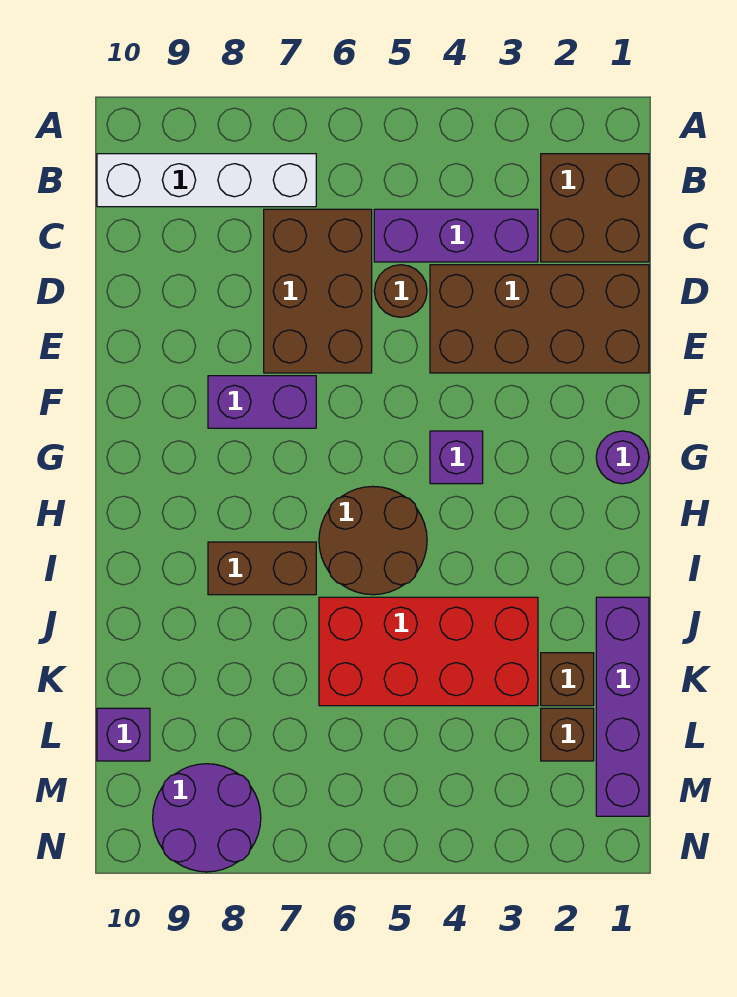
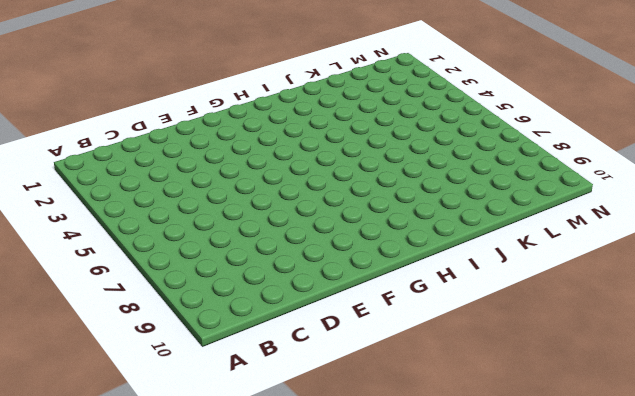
none -> brown 2x2 brick [541,154,649,262]
none -> white 1x4 brick [97,154,316,207]
none -> purple 1x3 brick [374,209,538,262]

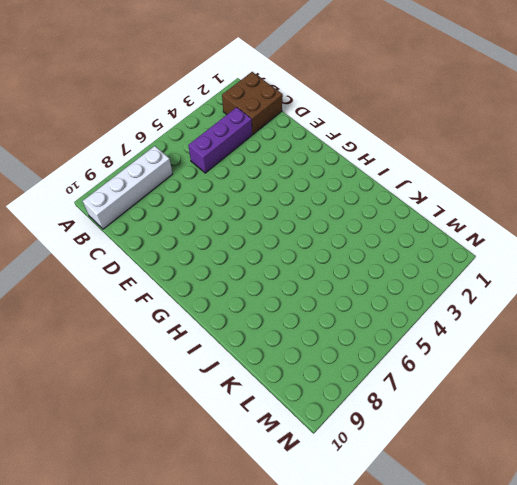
none -> brown 2x3 brick [264,209,372,373]
none -> brown 2x4 brick [430,265,649,373]
none -> brown 1x1 round brick [374,265,427,317]

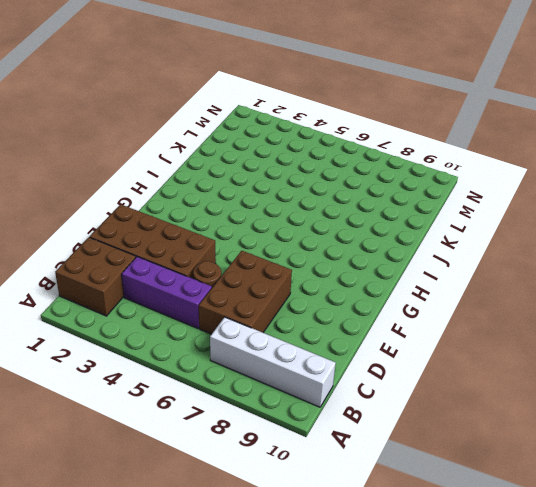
none -> purple 1x2 brick [208,376,316,428]
none -> purple 1x1 round brick [596,431,649,484]
none -> purple 1x1 brick [430,431,483,484]

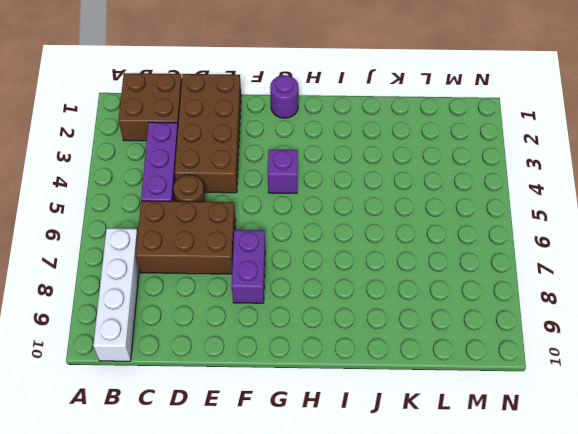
none -> brown 2x2 round brick [319,486,427,595]
none -> brown 1x2 brick [208,542,316,595]
none -> purple 1x4 brick [596,597,649,816]

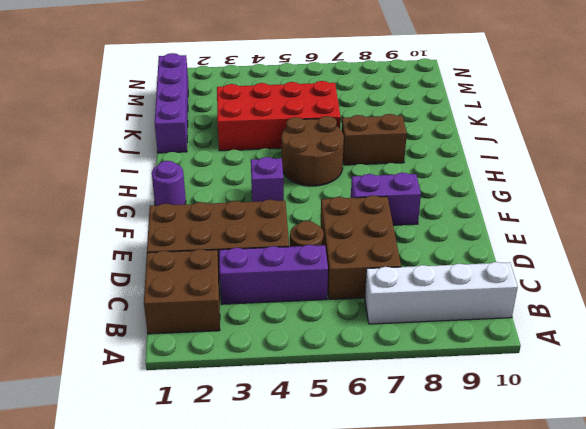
none -> brown 1x1 brick [541,653,594,706]
none -> brown 1x1 brick [541,708,594,761]
none -> purple 1x1 brick [97,708,150,761]

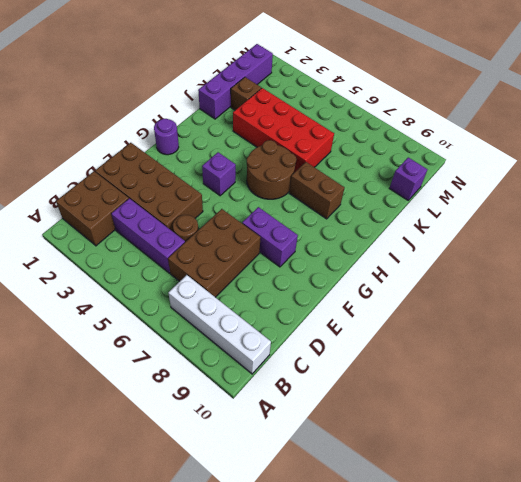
none -> brown 1x1 brick [541,708,594,761]
none -> purple 2x2 round brick [153,764,261,872]

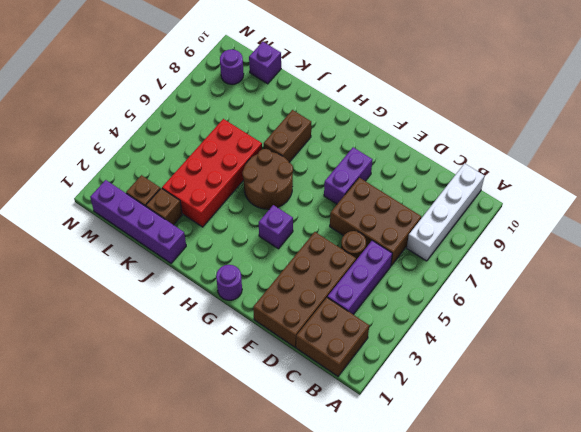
purple 1x1 round brick [220,49,244,84] -> purple 2x2 round brick [153,764,261,872]

